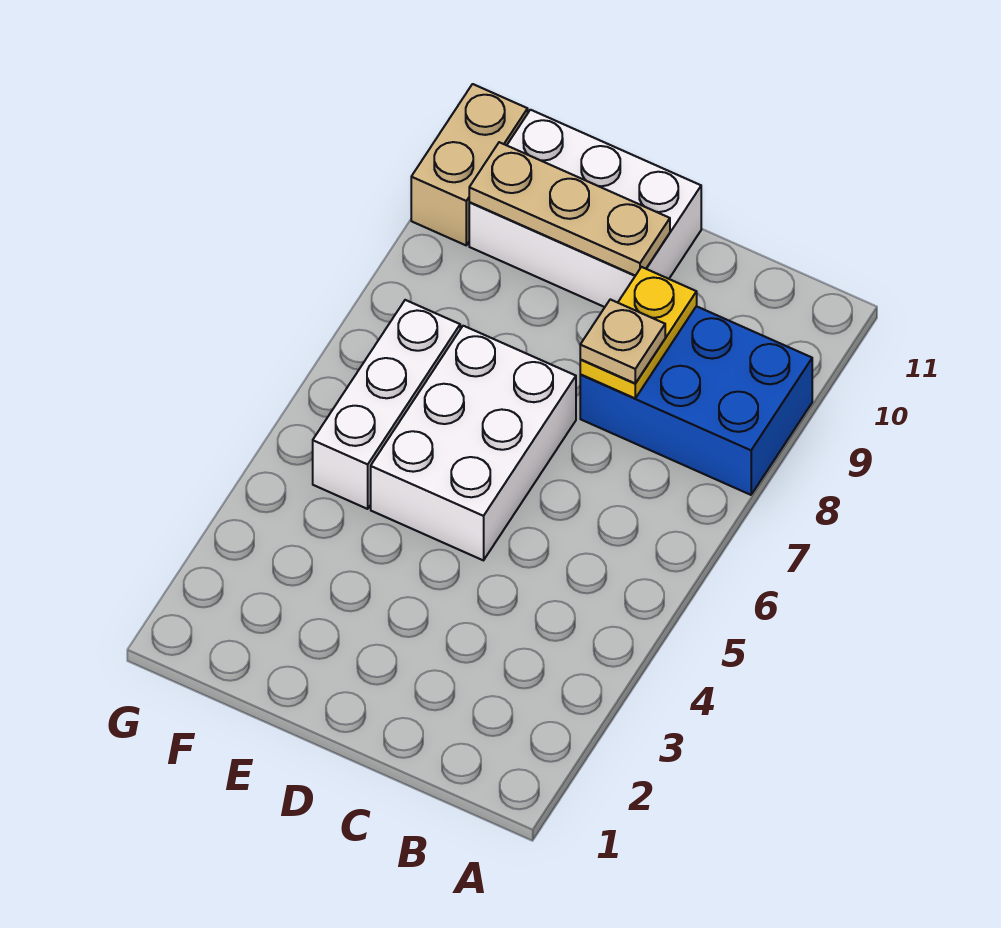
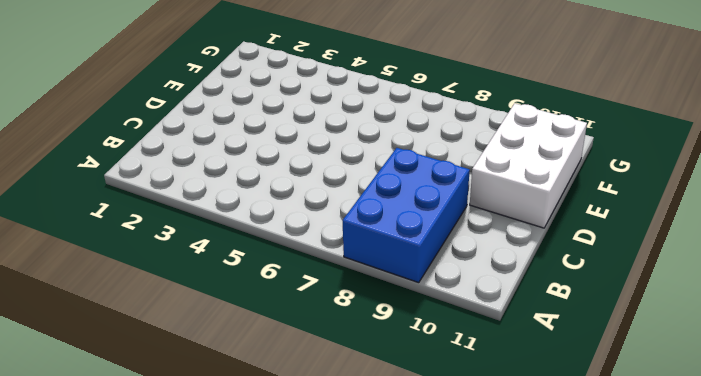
none -> white 2x3 brick [371,326,576,560]
none -> white 1x3 brick [313,300,460,509]

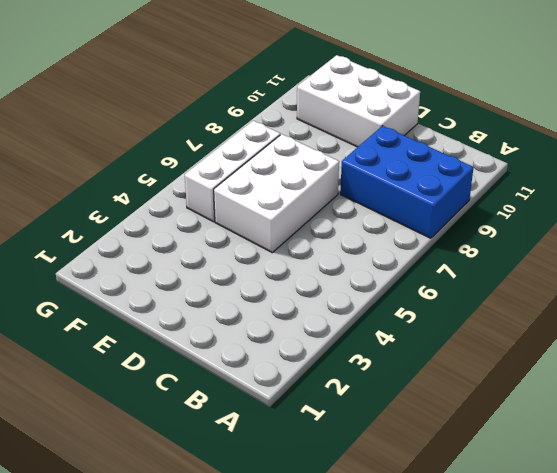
none -> tan 1x2 brick [411,84,528,245]
none -> yellow 1x2 plate [580,267,697,398]

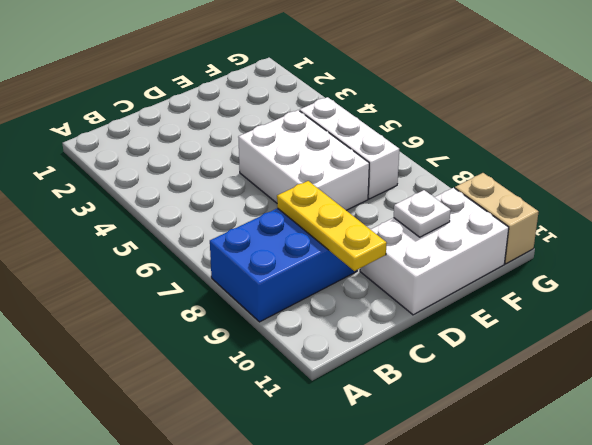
yellow 1x3 plate [277,181,387,271] -> yellow 1x2 plate [580,267,697,398]
white 1x1 plate [394,190,451,237] -> tan 1x3 plate [469,142,670,276]
none -> tan 1x1 plate [580,299,665,383]

